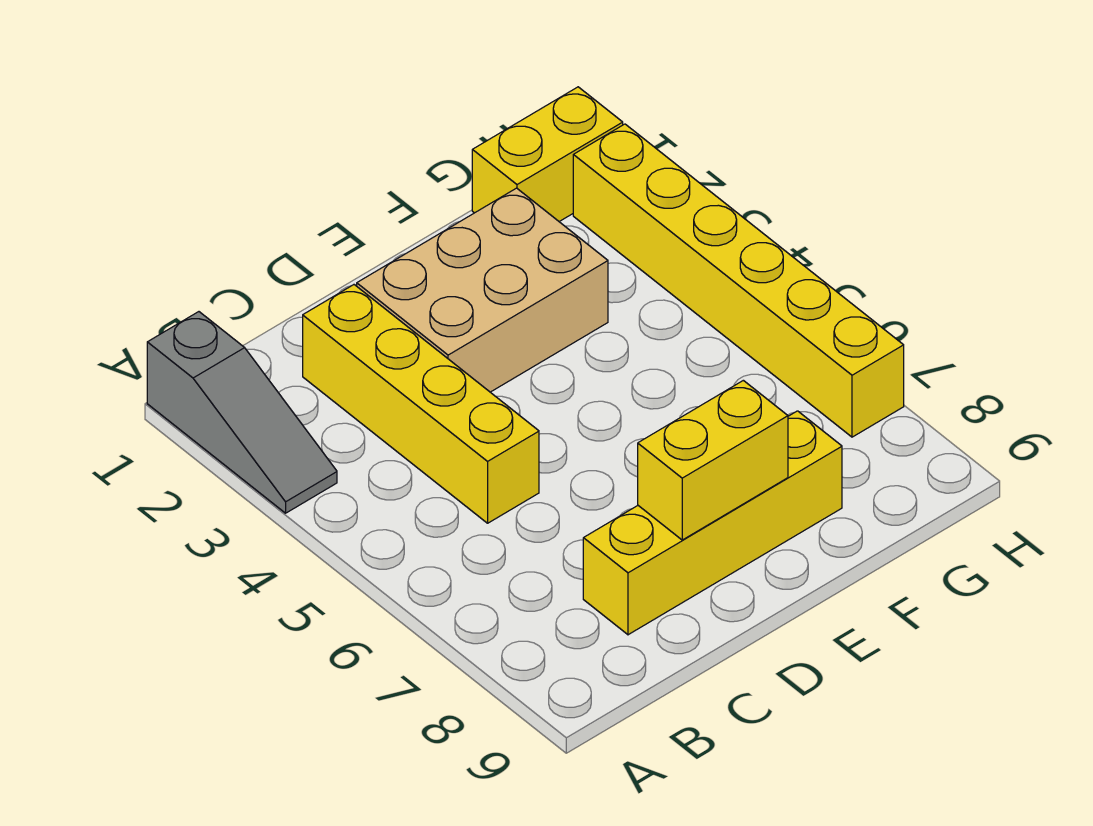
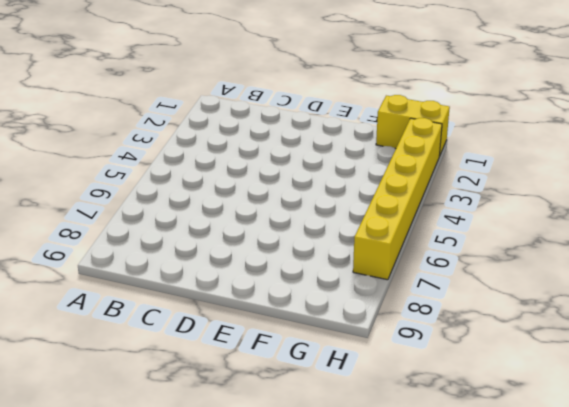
none -> grey 1x3 slope [147,312,337,513]
none -> yellow 1x4 brick [303,285,539,523]

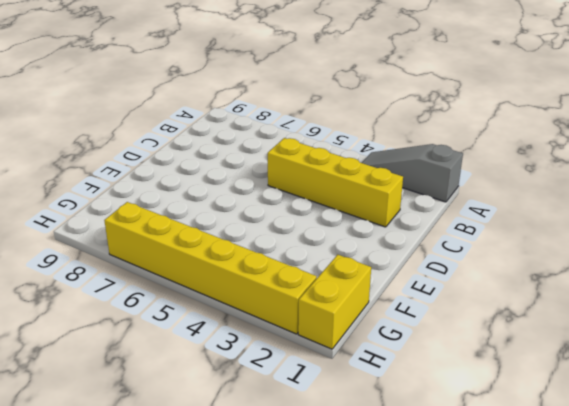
none -> yellow 1x4 brick [583,411,842,635]
none -> tan 2x3 brick [357,188,608,392]

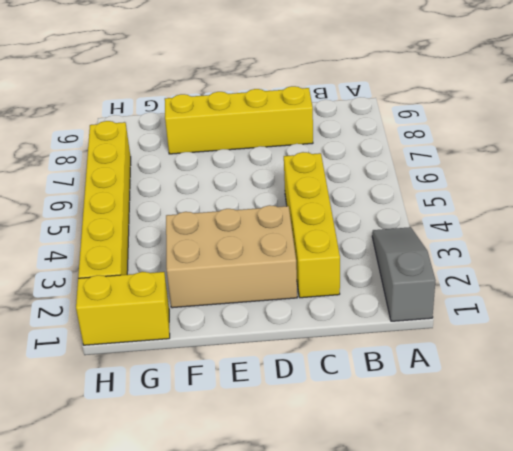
none -> yellow 1x2 brick [638,380,788,540]

